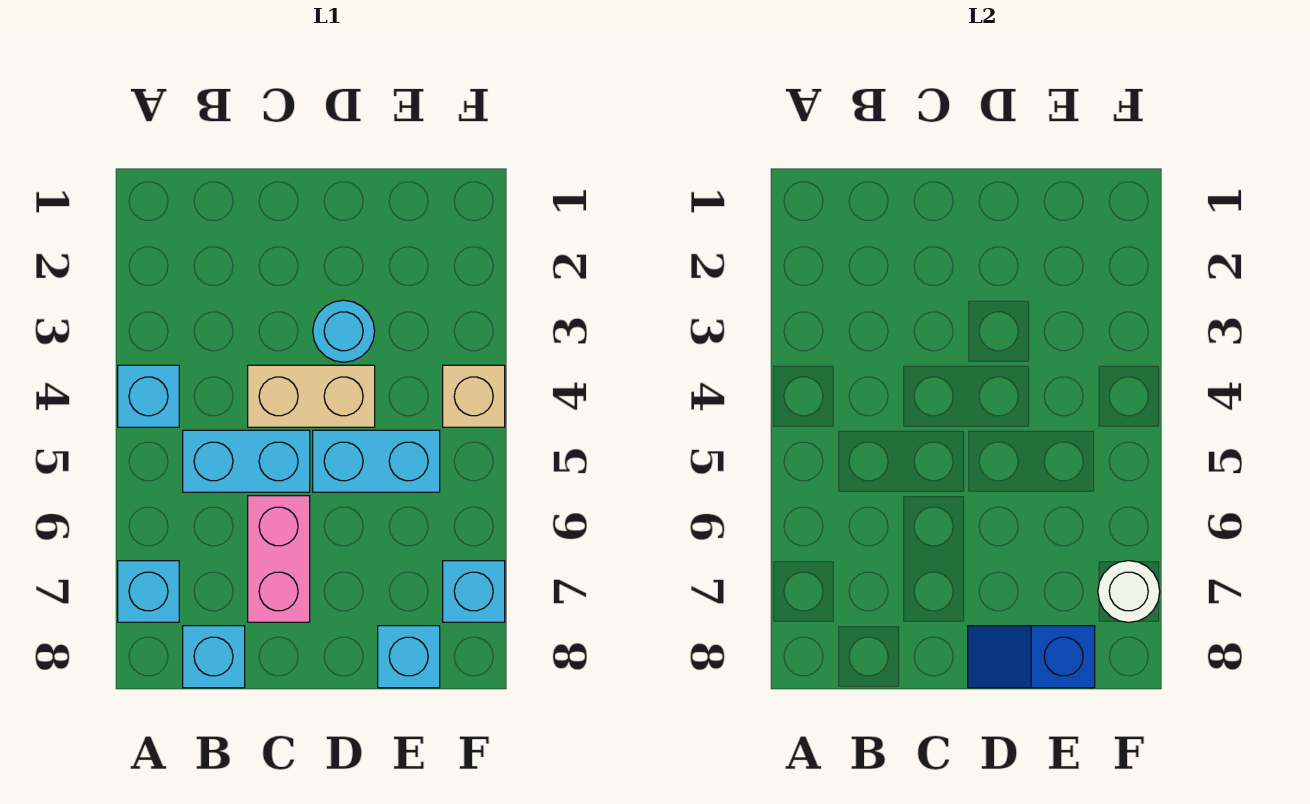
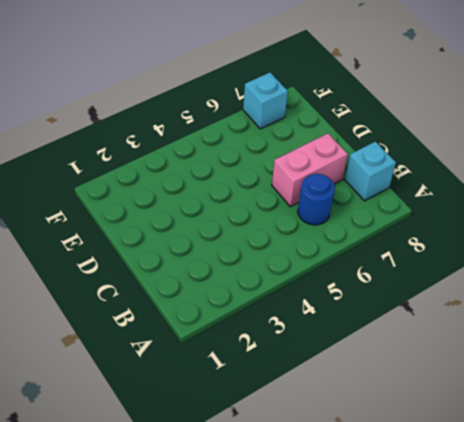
blue 1x1 round brick [298,174,335,225] -> none
none -> cyan 1x1 brick [118,365,179,427]
none -> cyan 1x1 brick [118,561,179,622]
none -> cyan 1x2 brick [183,430,310,492]

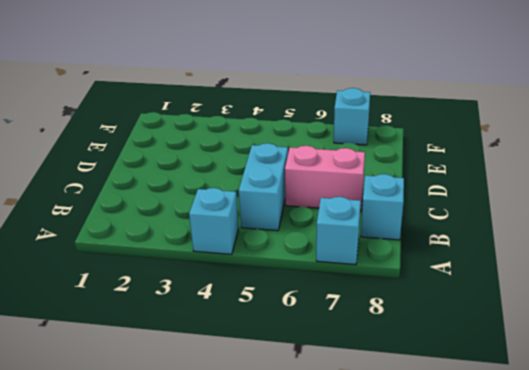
none -> tan 1x2 brick [248,365,375,427]
none -> cyan 1x1 round brick [313,300,375,362]
none -> cyan 1x2 brick [313,430,440,492]

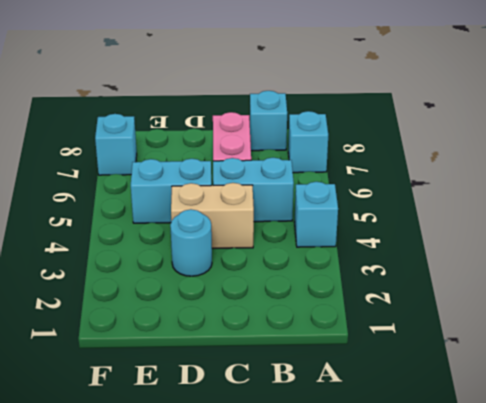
none -> cyan 1x1 brick [378,626,440,688]
none -> tan 1x1 brick [443,365,505,427]
none -> blue 1x2 slope [968,626,1095,688]

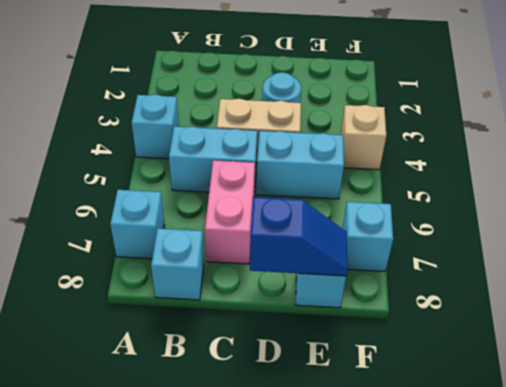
blue 1x2 slope [249,197,347,276] -> blue 1x2 slope turned to [968,626,1095,688]
none -> white 1x1 round brick [1098,561,1160,622]

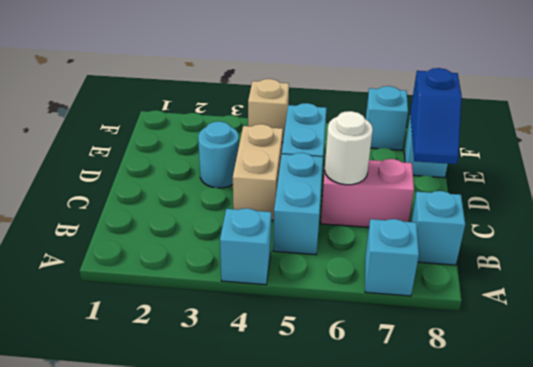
white 1x1 round brick [325,111,373,185] -> white 1x1 round brick moved to [1098,561,1160,622]

